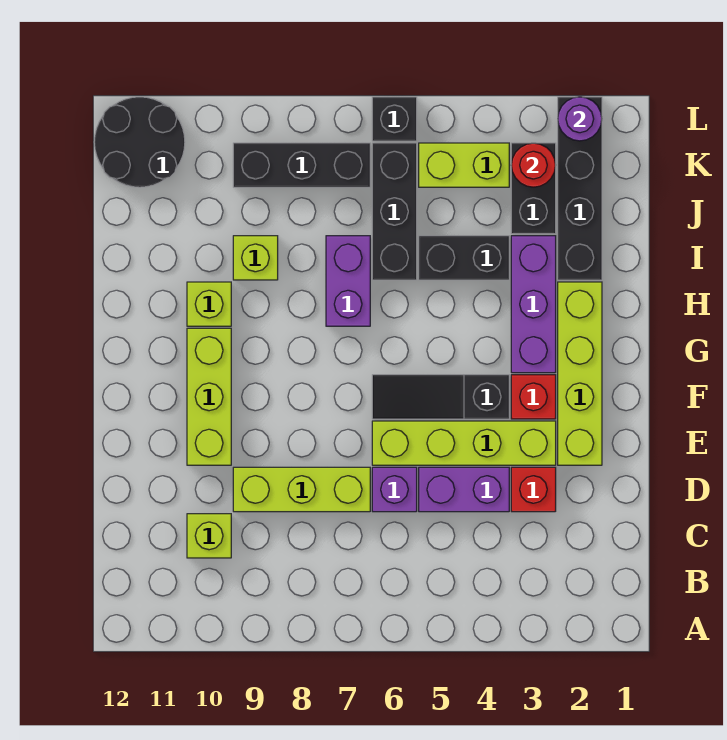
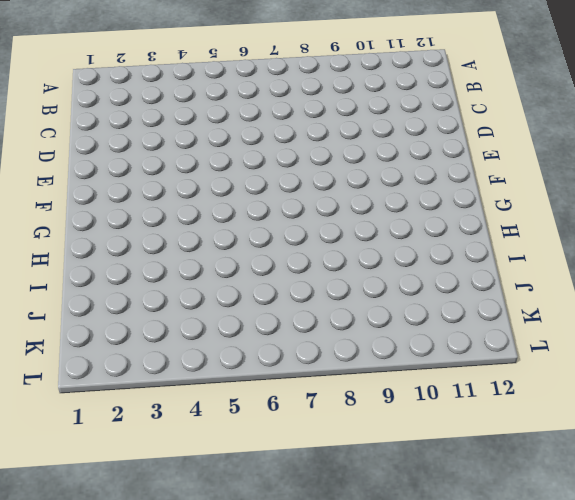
none -> lime 1x1 brick [187,514,231,558]
none -> red 1x1 brick [511,467,556,512]
none -> purple 1x2 brick [419,467,509,512]

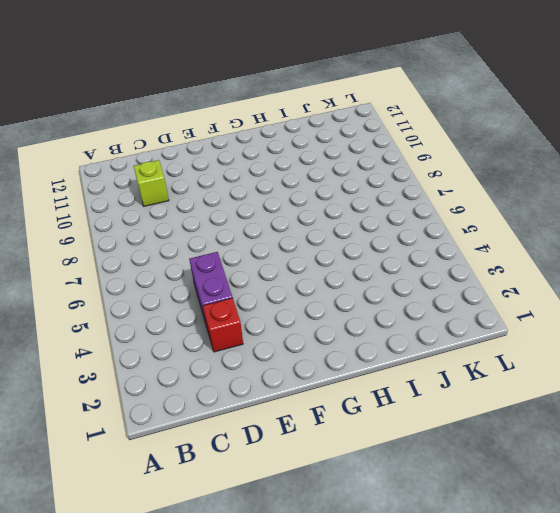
none -> purple 1x1 brick [372,467,417,512]
none -> lime 1x3 brick [233,467,370,512]
none -> lime 1x4 brick [558,282,602,465]

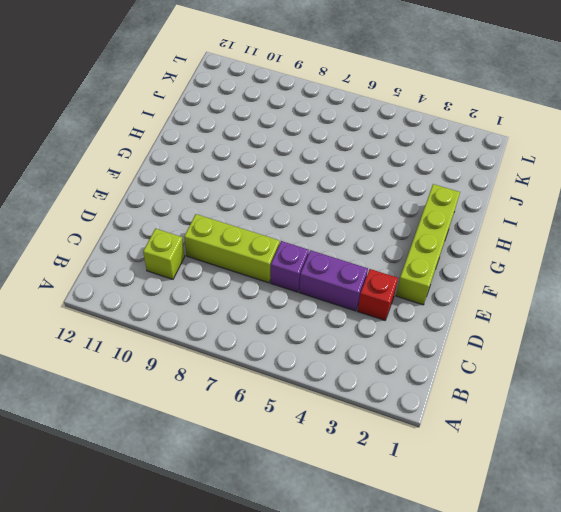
none -> lime 1x4 brick [372,421,556,465]
none -> lime 1x3 brick [187,328,231,465]
none -> red 1x1 brick [511,375,556,419]

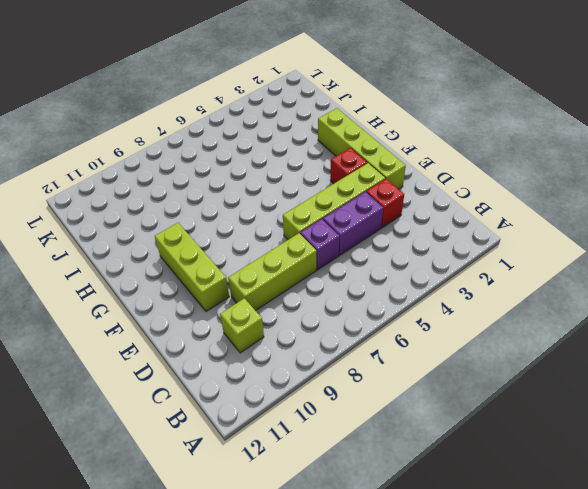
none -> black 1x3 slope [372,375,509,419]
none -> purple 1x3 brick [511,236,556,373]
none -> purple 1x2 brick [326,236,370,326]

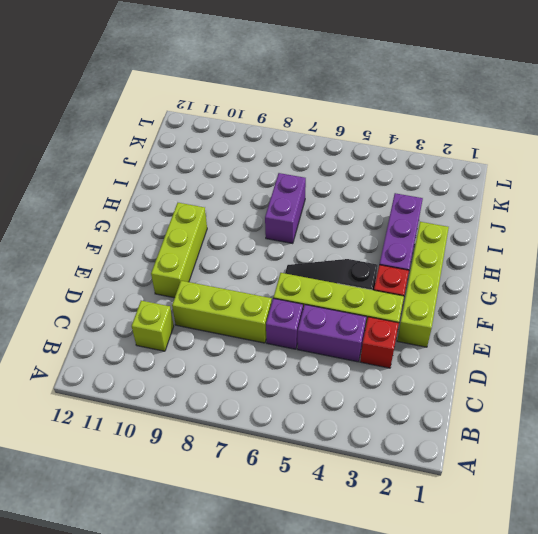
none -> lime 1x1 brick [187,282,231,326]
none -> black 1x4 brick [558,97,602,280]
none -> black 1x2 brick [419,236,509,280]

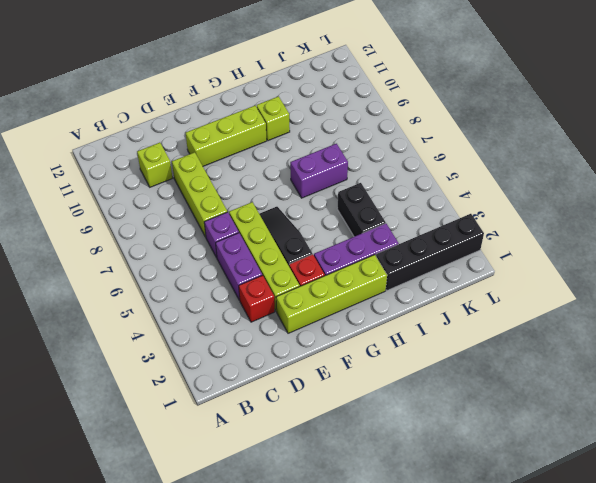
none -> black 1x3 brick [372,143,417,280]
none -> lime 1x1 brick [233,236,278,280]
none -> black 1x2 brick [511,143,556,234]

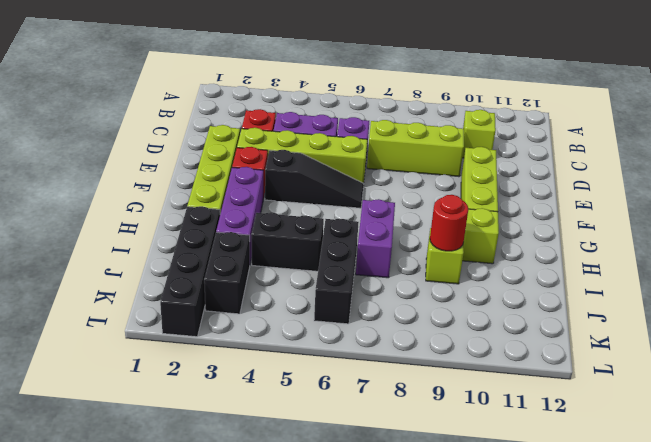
red 1x1 round brick [430,195,468,251] -> red 1x1 round brick moved to [511,143,556,187]
none -> lime 1x2 brick [419,143,509,187]
none -> black 1x3 brick [233,143,370,187]
none -> black 2x2 round brick [94,97,185,187]

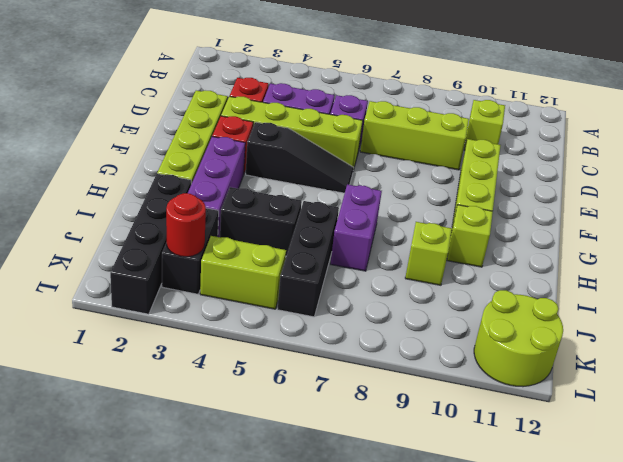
lime 2x2 round brick [474,290,563,387] -> black 2x2 round brick [94,97,185,187]
none -> black 1x3 brick [233,143,370,187]
none -> black 1x1 brick [372,97,417,141]
none -> purple 1x1 round brick [558,97,602,141]

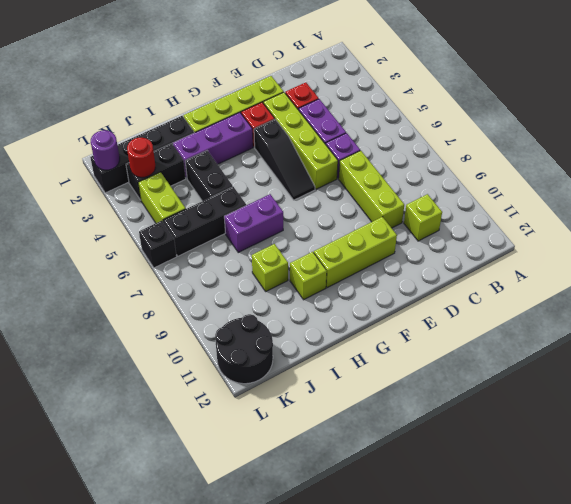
none -> black 1x3 brick [233,143,370,187]

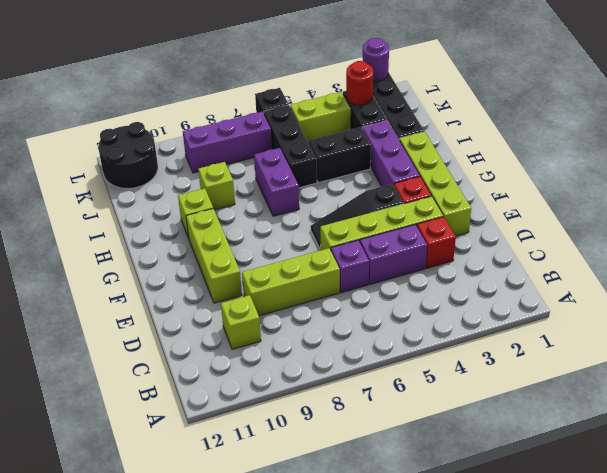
purple 1x3 brick [183,112,272,173] -> black 1x3 brick [233,143,370,187]

